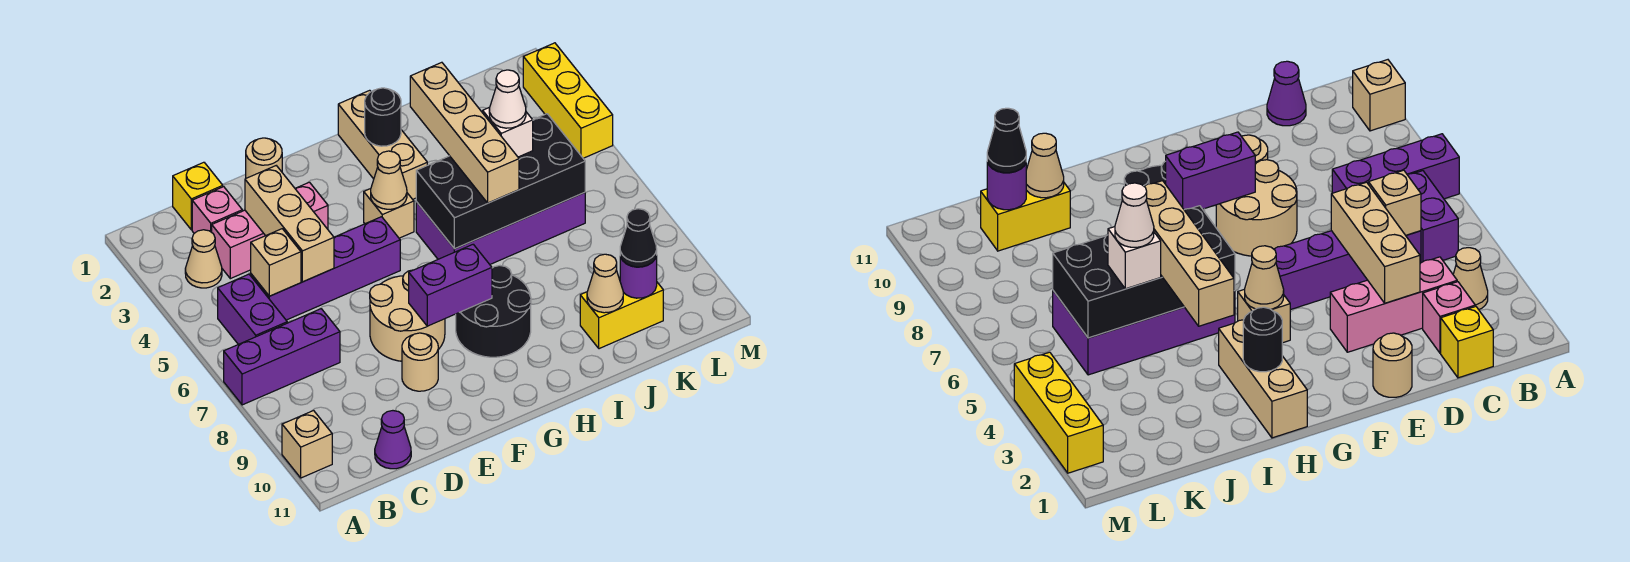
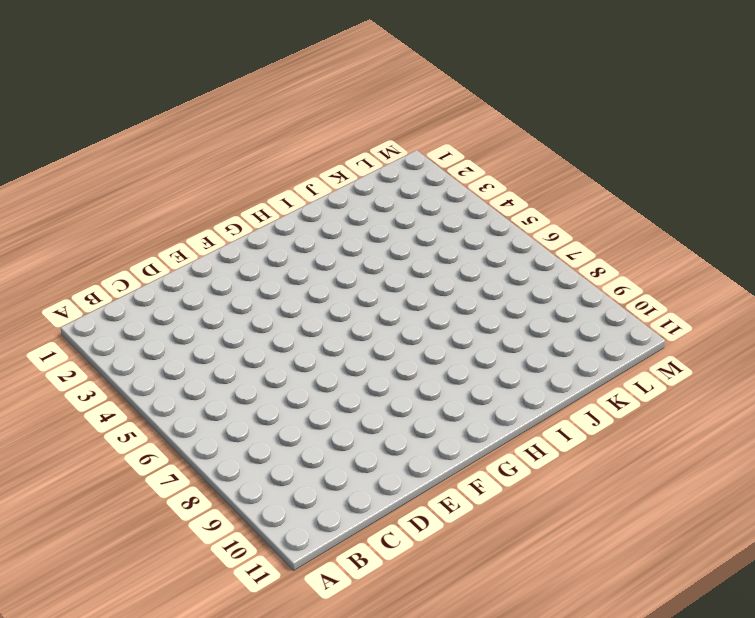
none -> purple 1x3 brick [224,309,340,405]
none -> tan 1x1 brick [282,411,332,478]
none -> tan 1x1 cone [185,230,222,288]
none -> purple 1x2 brick [218,274,287,344]

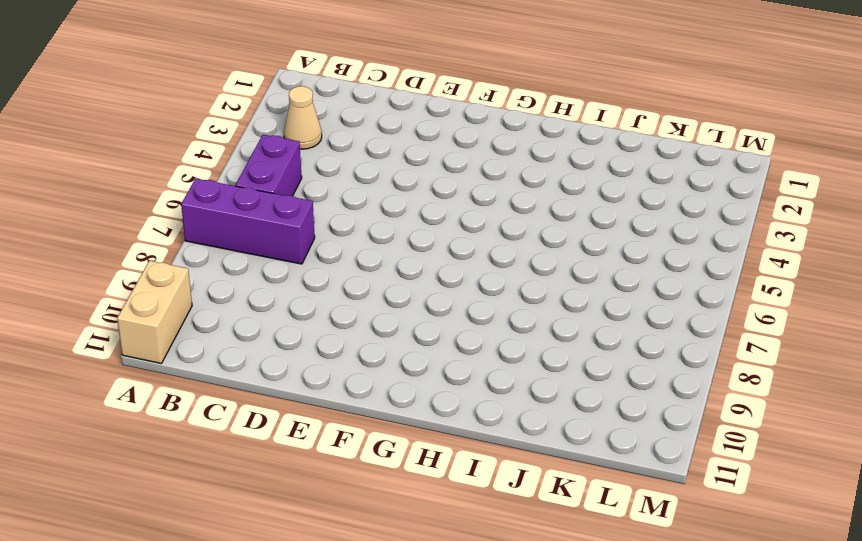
tan 1x2 brick [117,261,192,364] -> tan 1x1 brick [282,411,332,478]
none -> yellow 1x1 brick [173,162,223,230]
none -> pink 1x1 brick [192,187,242,233]
none -> pink 1x3 brick [212,182,328,279]
none -> purple 1x4 brick [251,217,400,320]

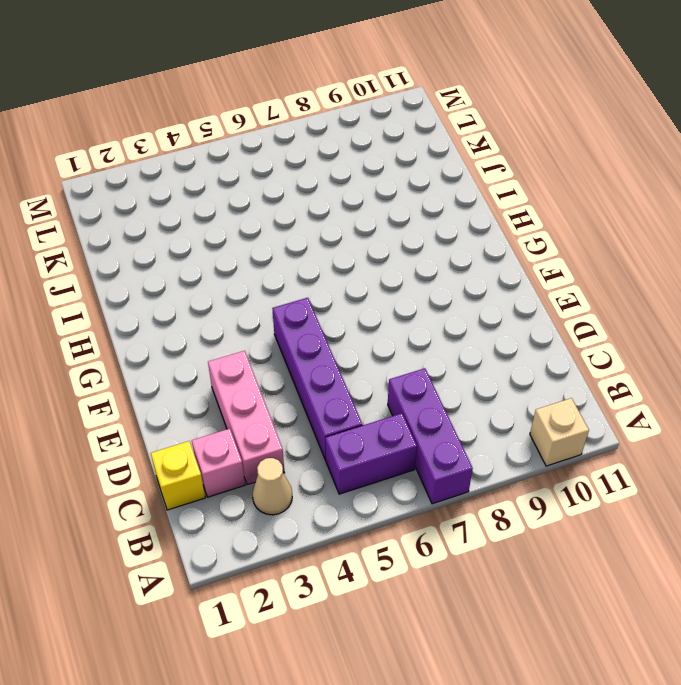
none -> purple 1x1 cone [375,411,411,469]
none -> tan 1x1 round brick [246,138,282,178]
none -> tan 2x2 round brick [370,270,445,361]
none -> tan 1x1 round brick [402,333,438,391]

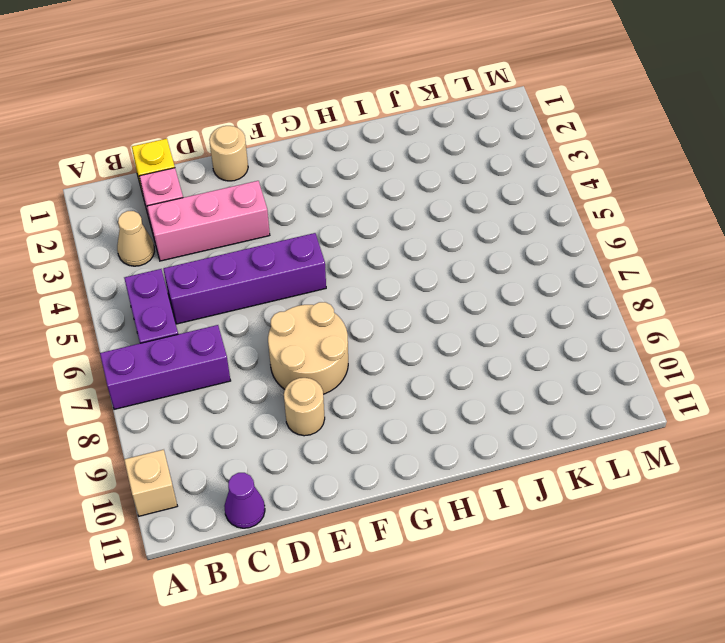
none -> tan 1x1 brick [364,189,414,238]
none -> black 2x2 round brick [456,266,531,357]
none -> tan 1x3 brick [338,90,427,199]
none -> purple 2x4 brick [416,193,585,264]

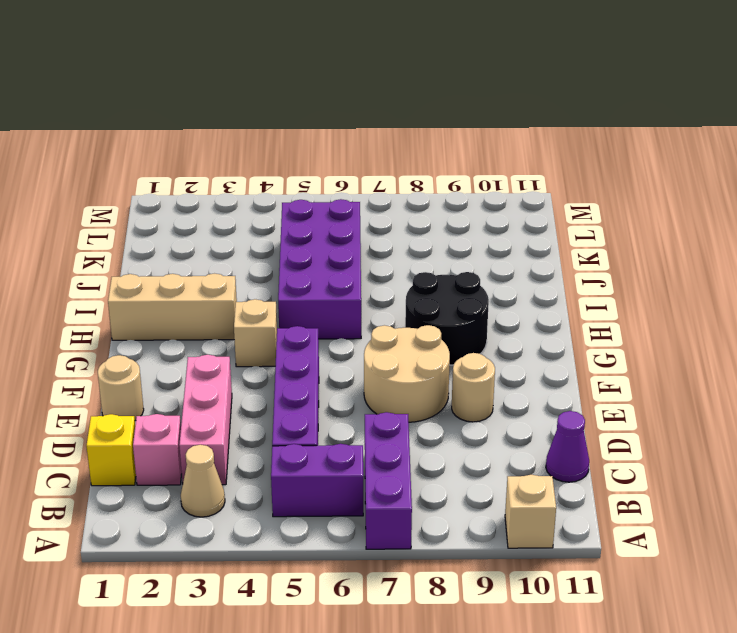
none -> yellow 1x2 brick [580,278,663,349]
none -> yellow 1x3 brick [523,43,613,158]
none -> tan 1x1 brick [251,229,301,296]
none -> tan 1x3 brick [245,166,334,282]

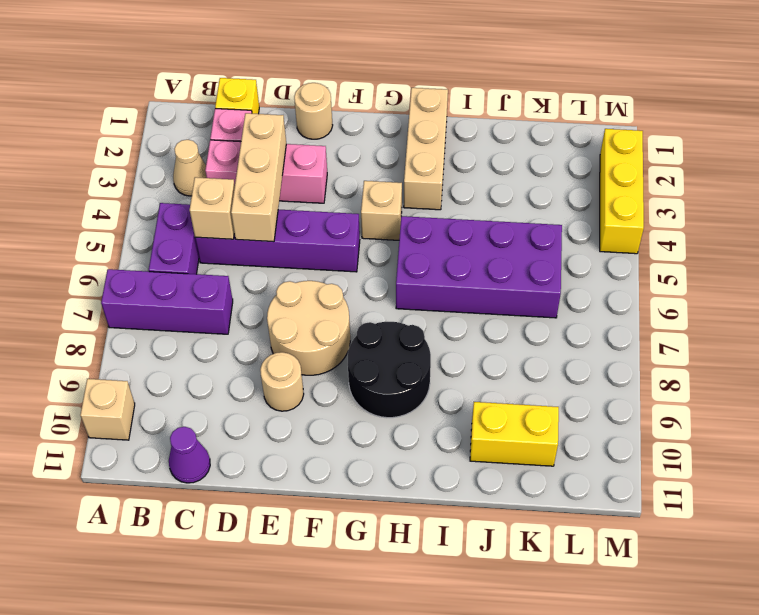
none -> purple 1x2 brick [409,244,492,326]
none -> tan 1x1 cone [371,151,407,209]
none -> black 1x1 round brick [365,88,401,146]
none -> black 2x4 brick [416,114,585,249]

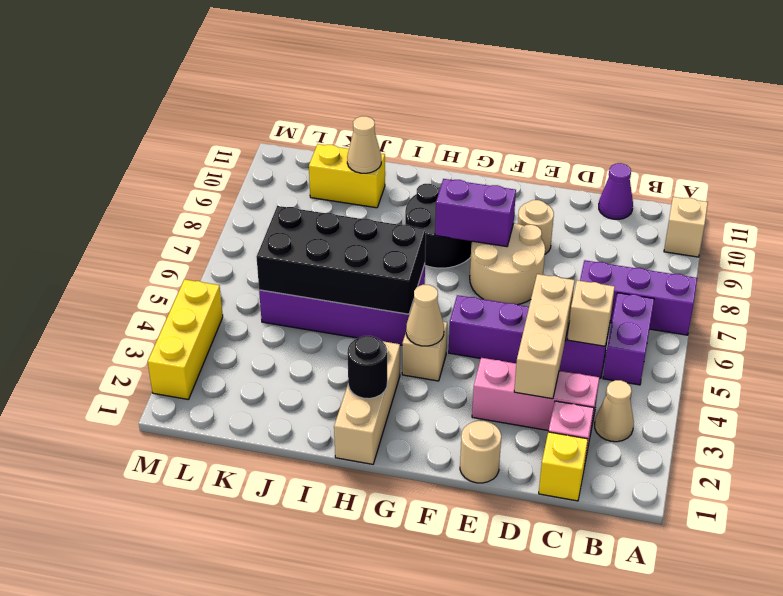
none -> purple 1x1 round brick [620,256,657,298]
none -> tan 1x4 brick [410,62,519,203]
none -> white 1x1 brick [483,107,533,157]
none -> black 1x1 cone [620,209,657,267]

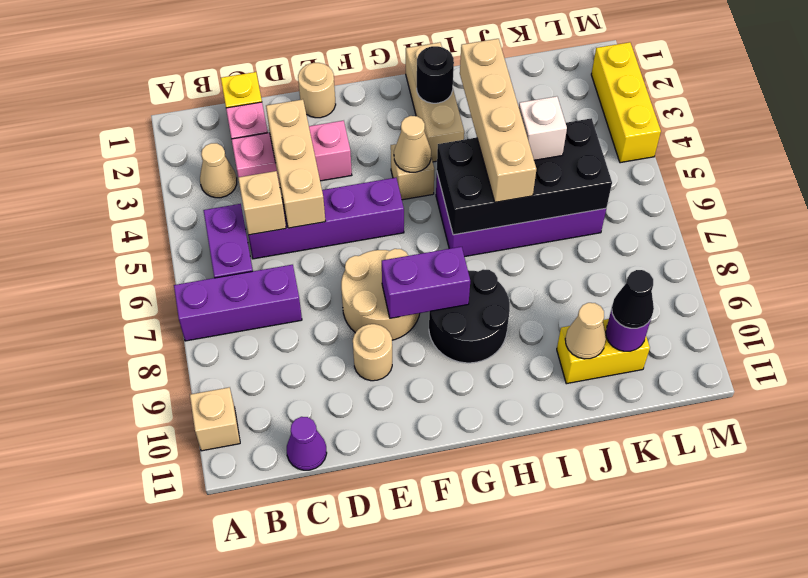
none -> white 1x1 cone [489,70,526,128]

